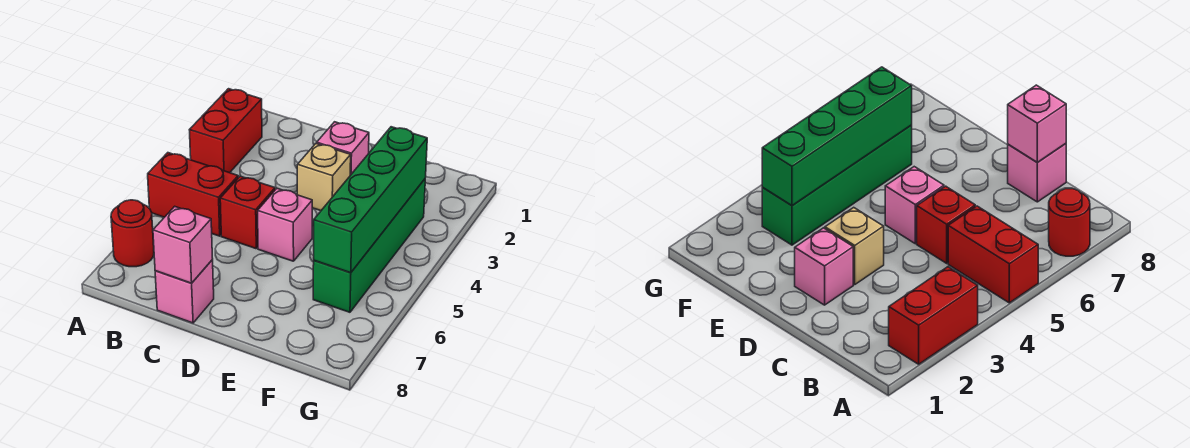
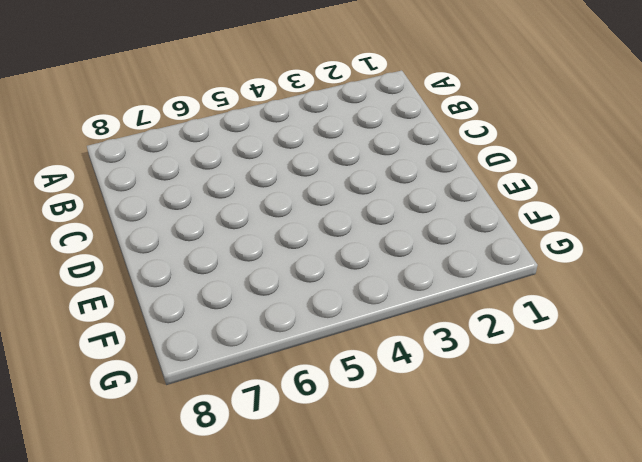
none -> red 1x2 brick [190,89,262,173]
none -> red 1x2 brick [148,153,238,236]

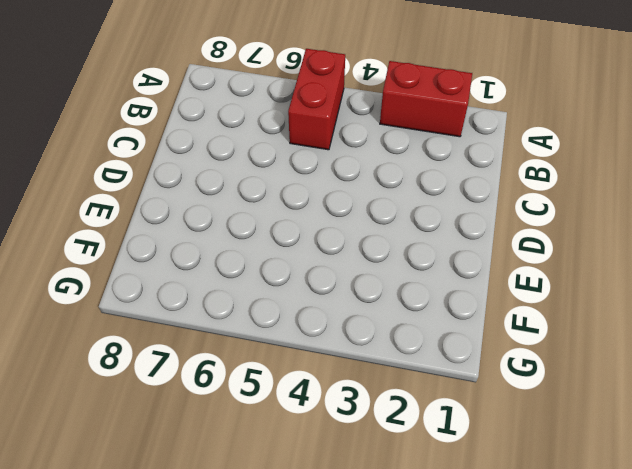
none -> red 1x1 round brick [111,200,154,267]
none -> red 1x1 brick [220,176,275,249]

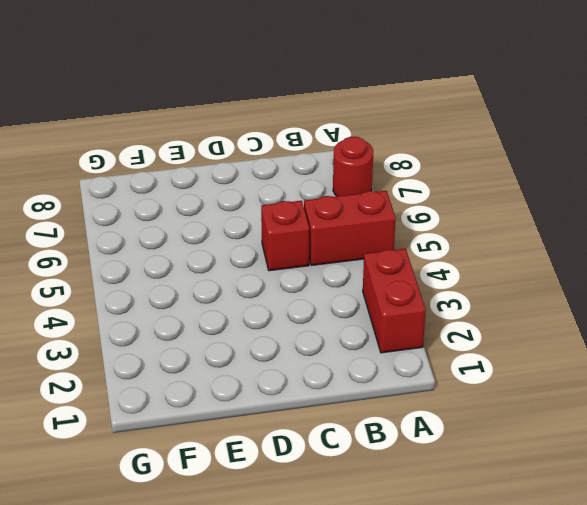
none -> pink 1x1 brick [155,260,214,323]
none -> pink 1x1 brick [317,122,369,175]

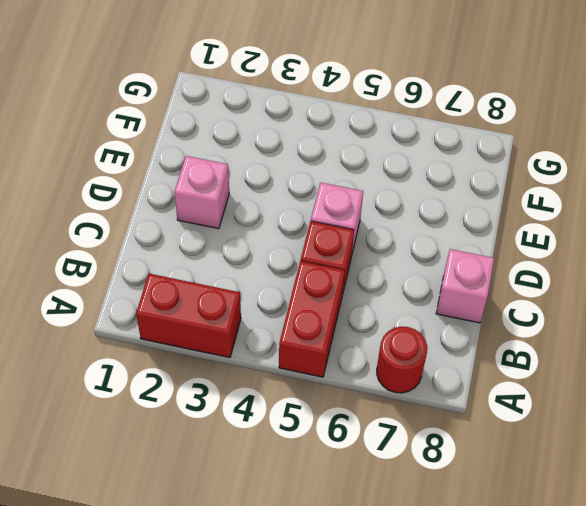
none -> tan 1x1 brick [297,143,351,211]
none -> green 1x4 brick [313,179,425,312]

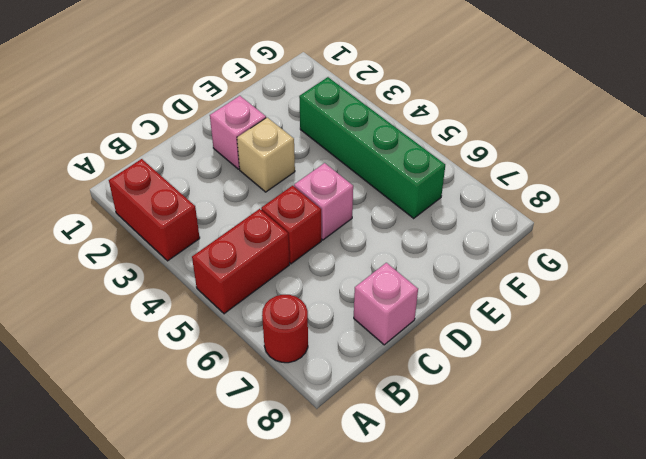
none -> pink 1x1 brick [153,206,213,283]
none -> green 1x4 brick [314,127,427,273]

